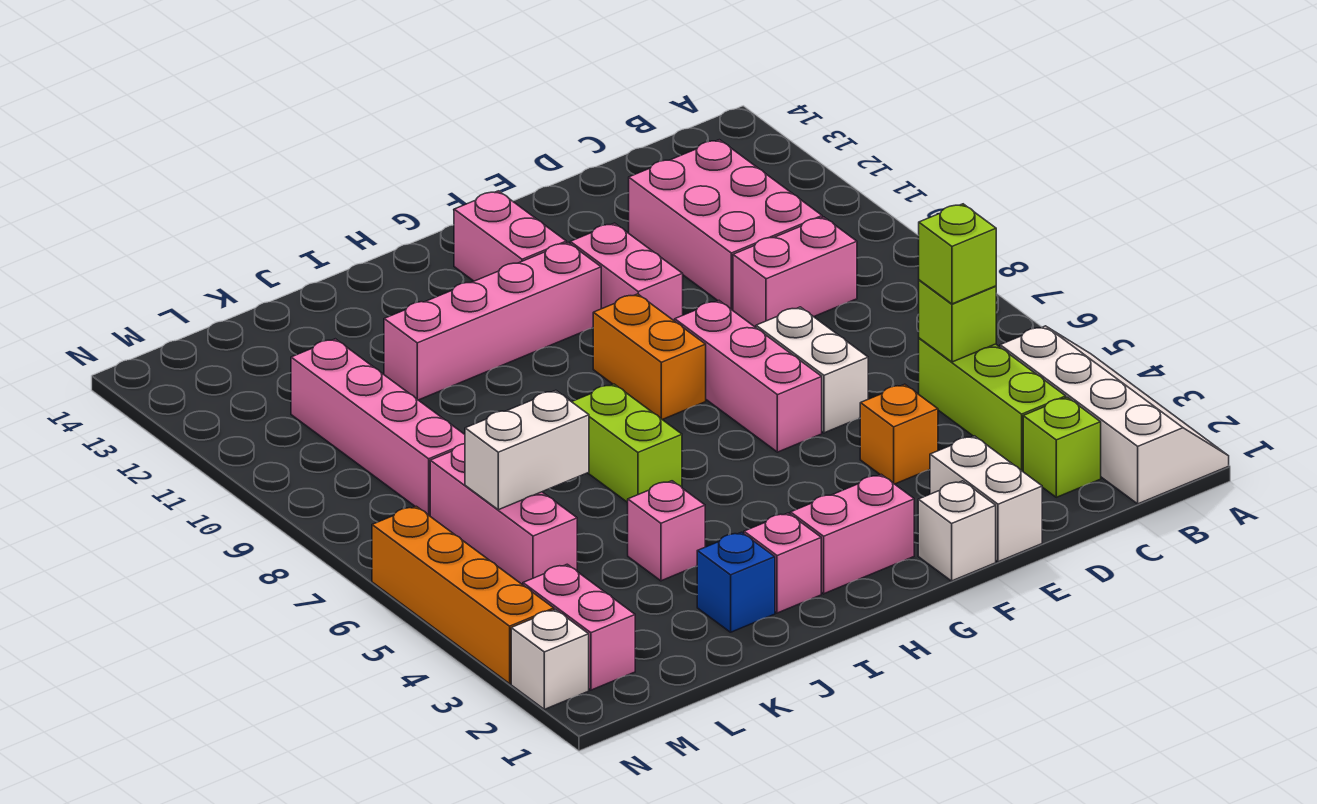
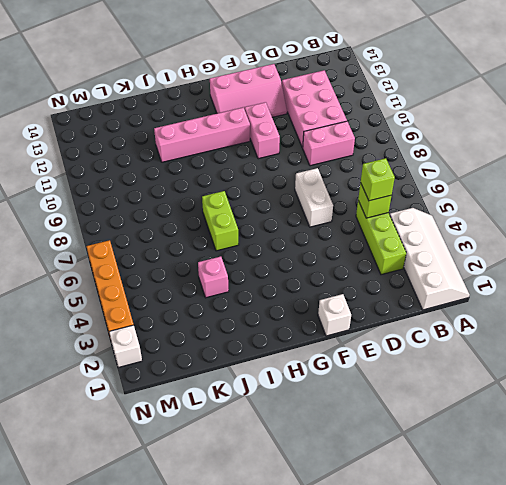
pink 2x3 slope [210,64,287,117] -> pink 1x2 brick [454,191,566,281]
none -> lime 1x1 brick [1023,397,1101,497]
none -> white 1x2 brick [930,436,1042,562]
none -> orange 1x1 brick [860,384,938,484]

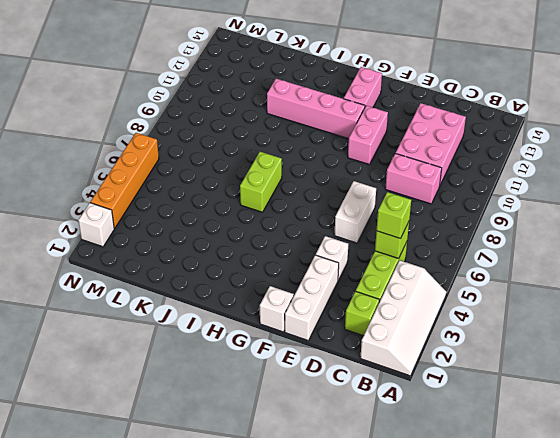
white 1x3 brick [285,255,339,341] -> white 1x2 brick [930,436,1042,562]
white 1x1 brick [316,236,348,280] -> orange 1x1 brick [860,384,938,484]
none -> pink 1x3 brick [675,301,822,452]
none -> pink 1x2 brick [790,474,914,594]
none -> orange 1x2 brick [593,294,706,420]

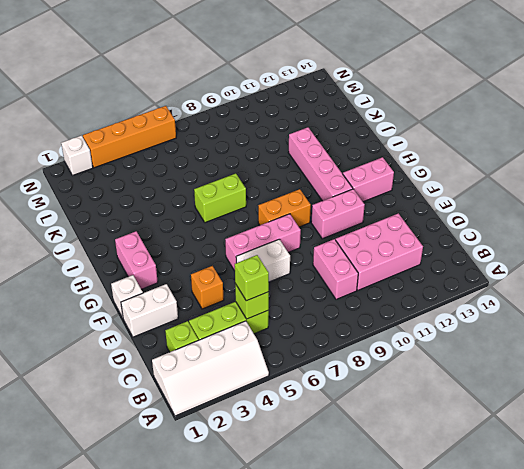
none -> pink 1x1 brick [744,513,821,613]
none -> blue 1x1 brick [697,532,775,632]
none -> pink 1x1 brick [628,481,705,581]

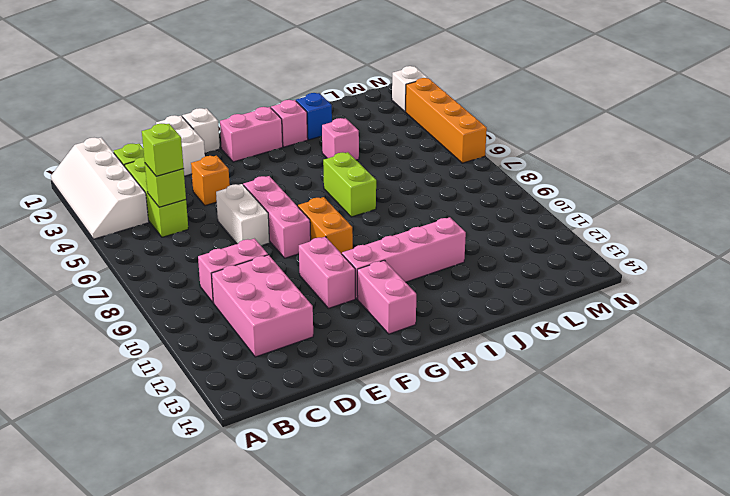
none -> pink 1x3 brick [430,444,577,585]
none -> pink 1x4 brick [291,339,465,516]
none -> pink 1x2 brick [523,564,635,690]

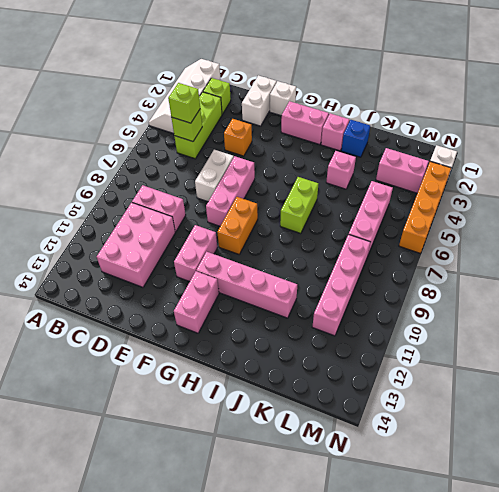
pink 1x2 brick [376,148,429,193] -> pink 1x2 brick turned to [523,564,635,690]
none -> white 1x2 brick [465,390,589,510]

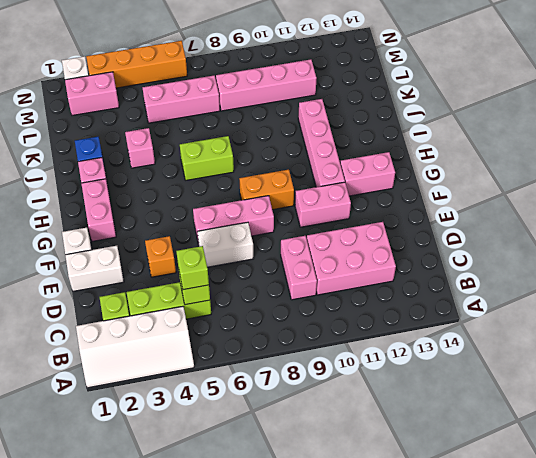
none -> white 1x2 brick [465,390,589,510]

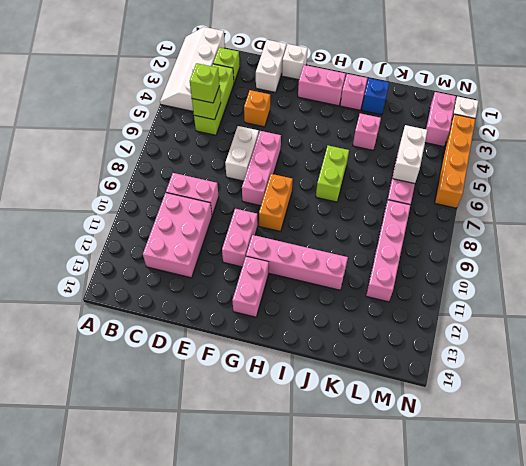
white 1x2 brick [393,125,428,184] -> white 1x2 brick turned to [465,390,589,510]

